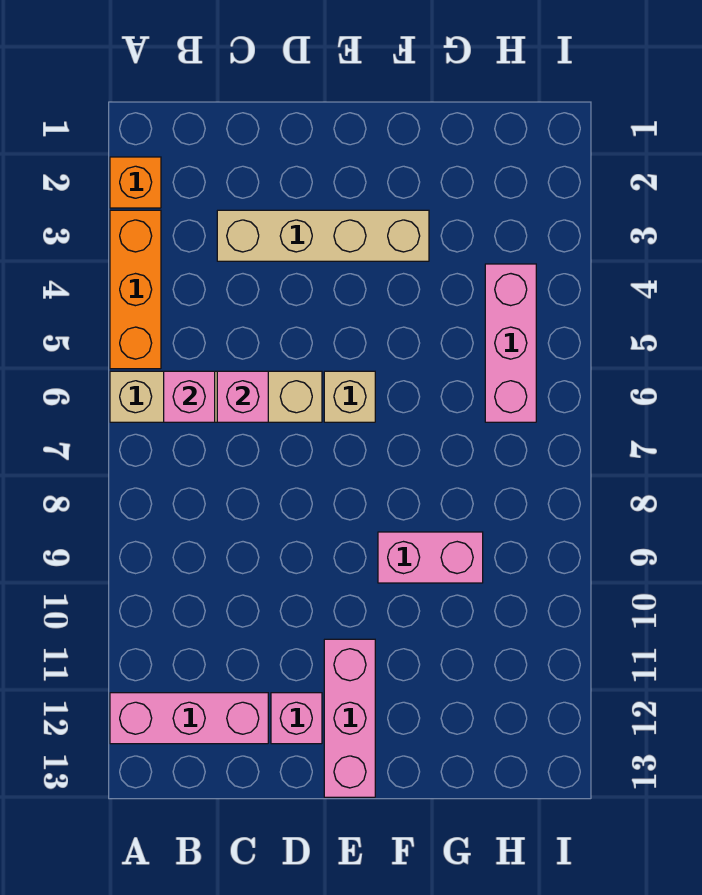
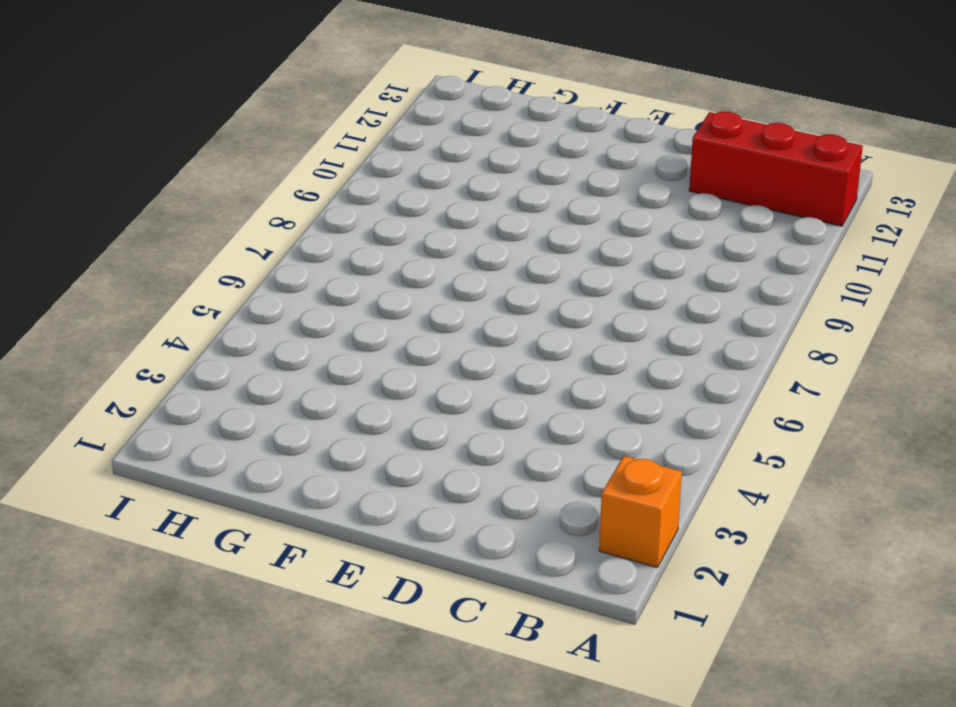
red 1x3 brick [689,112,863,226] -> pink 1x3 brick [110,693,268,744]
none -> orange 1x3 brick [110,210,161,369]
none -> tan 1x4 brick [110,371,322,422]
none -> tan 1x4 brick [217,210,429,261]

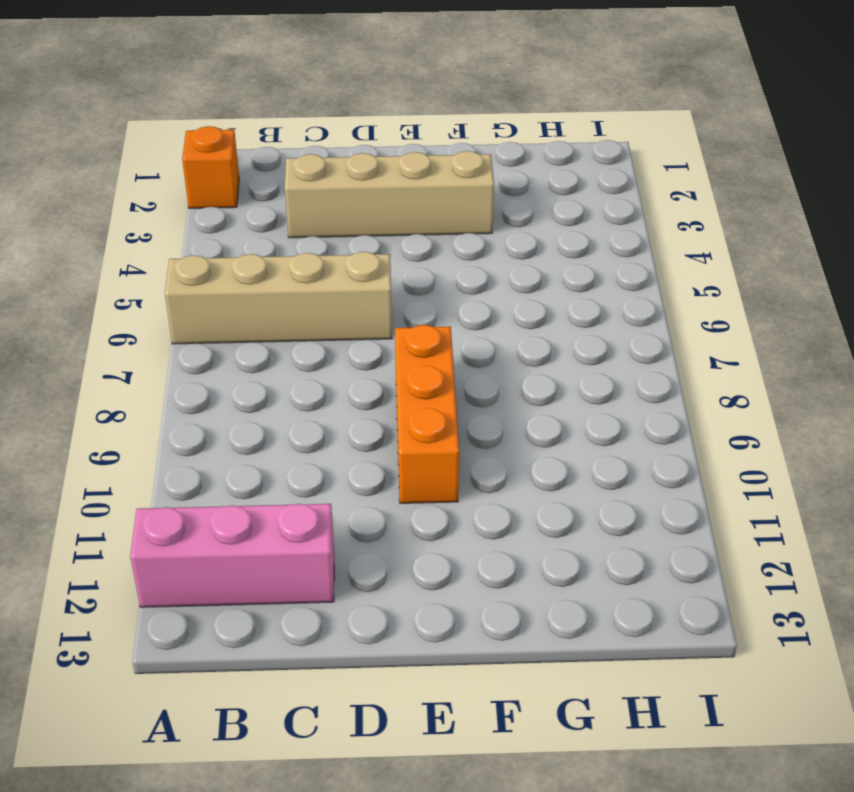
orange 1x3 brick [395,325,459,503] -> orange 1x3 brick moved to [110,210,161,369]
none -> pink 1x1 brick [271,693,322,744]
none -> tan 1x1 brick [324,371,375,422]
none -> pink 1x3 brick [324,639,375,797]

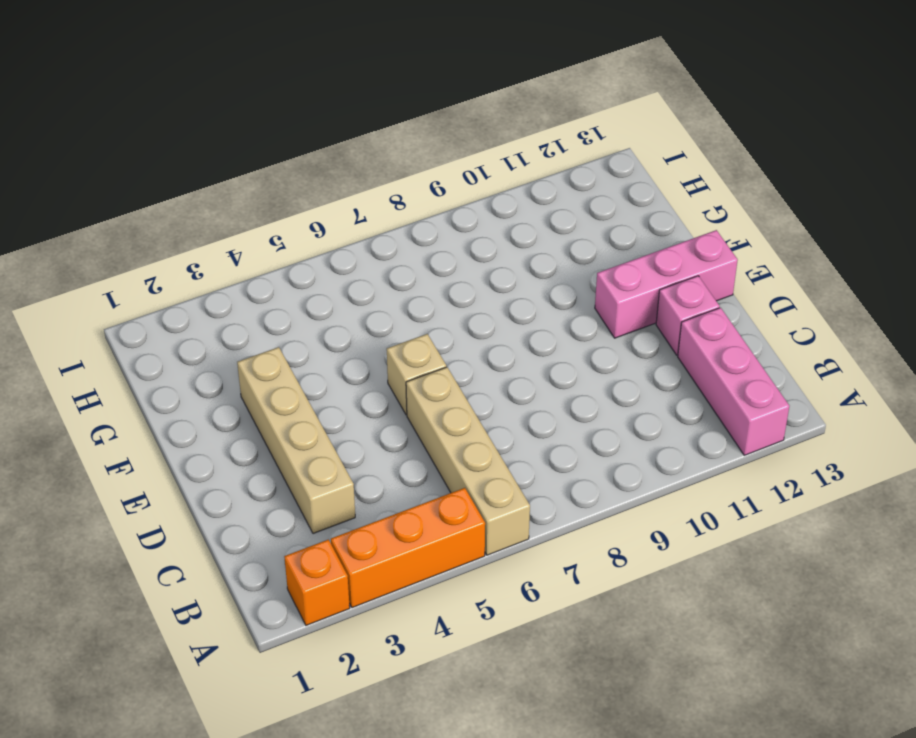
none -> pink 1x2 brick [378,532,483,583]
none -> pink 1x3 brick [485,264,536,422]
none -> pink 1x1 brick [164,371,215,422]

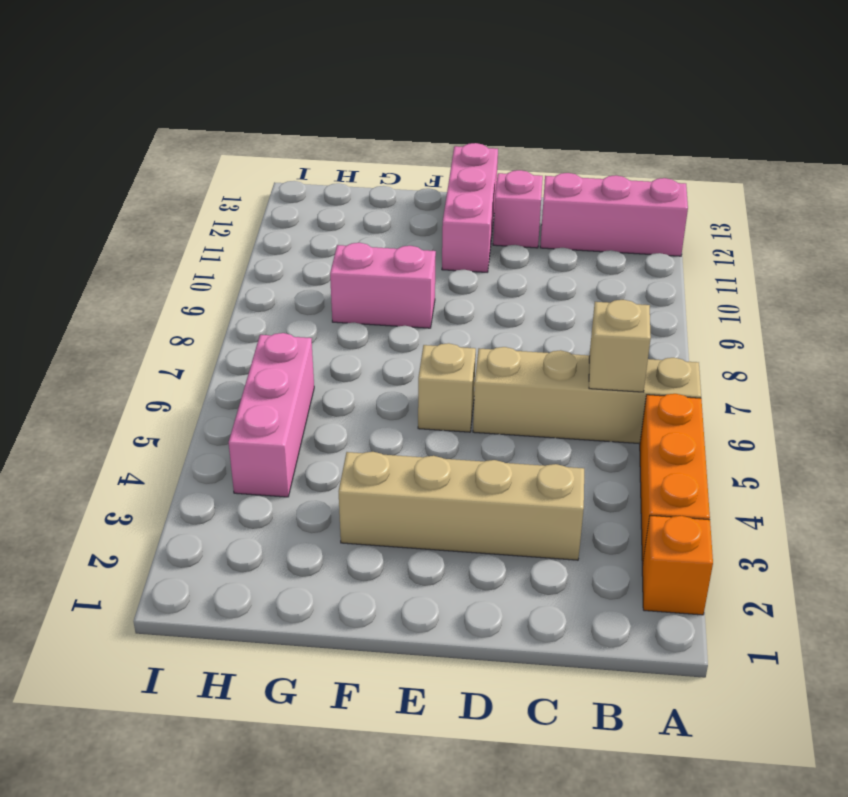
tan 1x1 brick [589,300,651,392] -> pink 1x1 brick [164,371,215,422]
none -> pink 1x1 brick [217,371,268,422]

